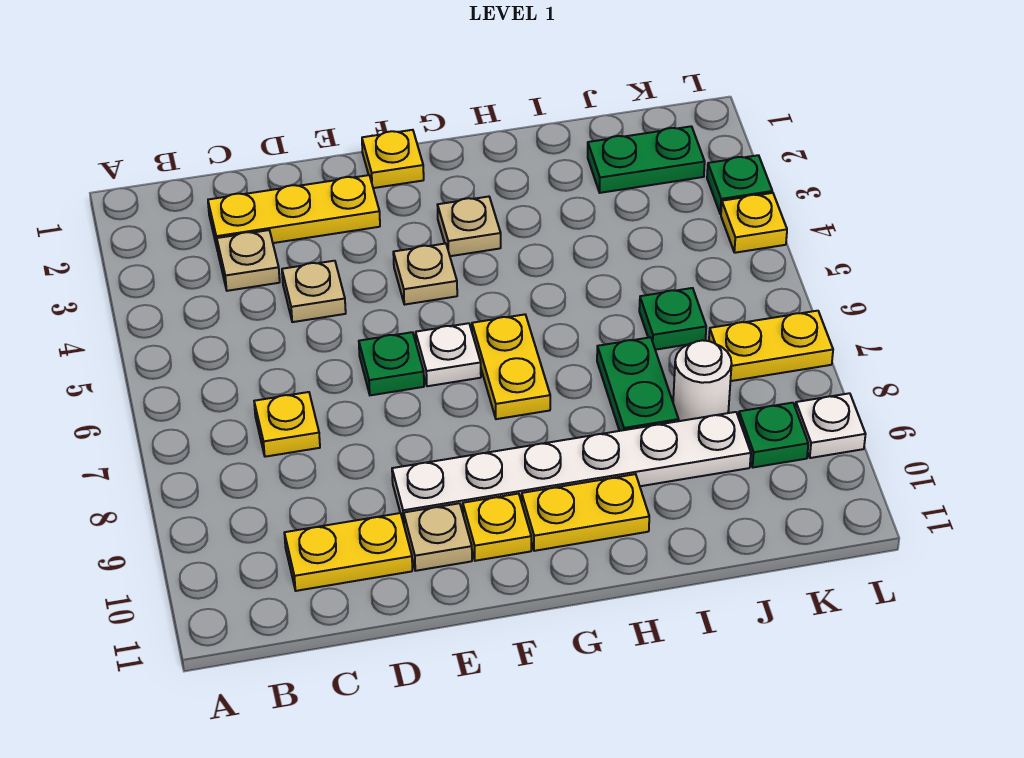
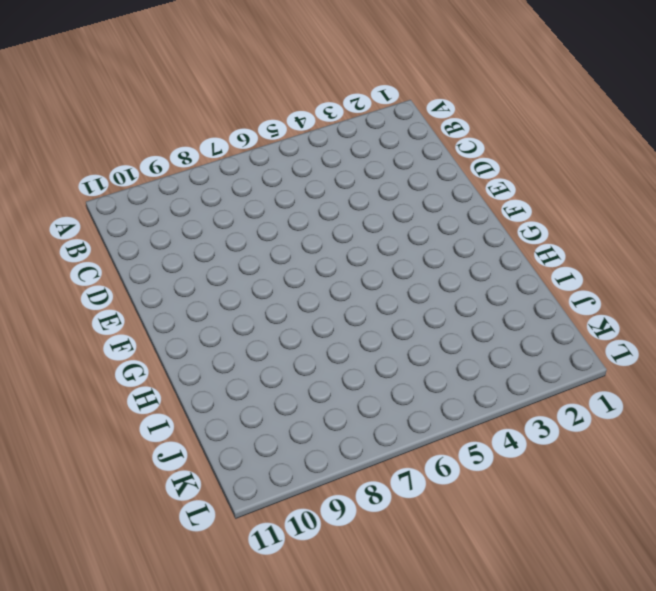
none -> yellow 1x3 plate [208,175,380,250]
none -> tan 1x1 plate [217,230,280,291]
none -> yellow 1x1 plate [254,392,320,457]

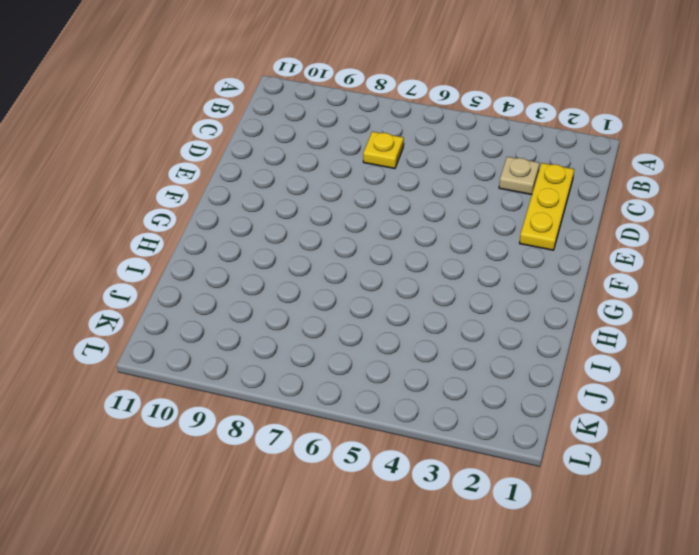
none -> yellow 1x2 plate [284,513,412,591]
none -> tan 1x1 plate [282,261,346,322]
none -> green 1x1 plate [359,332,424,395]

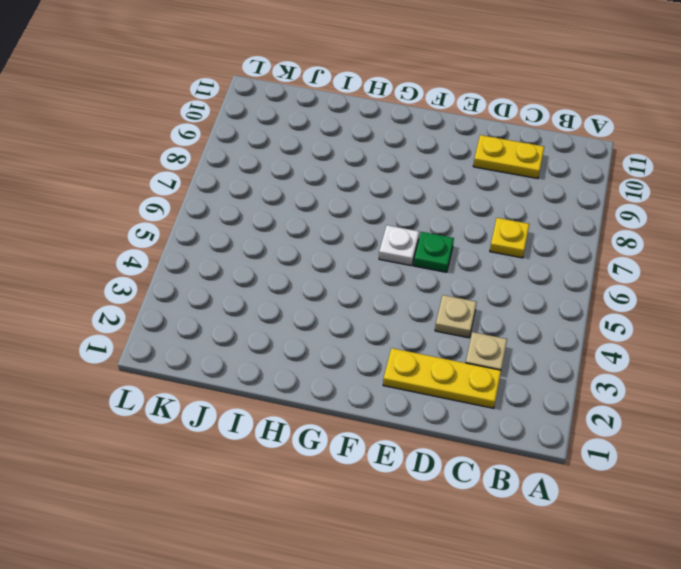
none -> white 1x6 plate [392,412,751,524]
none -> tan 1x1 plate [404,503,472,571]
none -> yellow 1x1 plate [362,130,424,188]

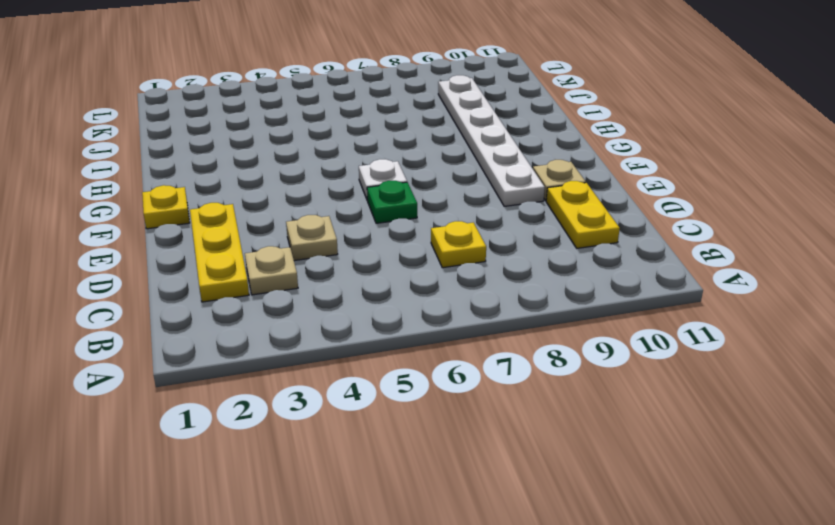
none -> tan 1x1 plate [393,243,457,305]
none -> yellow 1x1 plate [463,494,531,561]
none -> tan 1x1 plate [438,197,501,256]

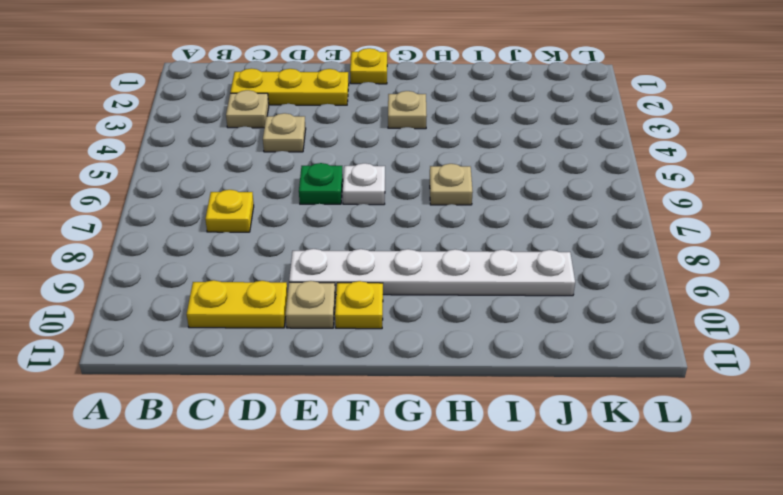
tan 1x1 plate [430,164,473,205] -> tan 1x1 plate moved to [393,243,457,305]
none -> yellow 1x2 plate [472,314,550,419]
none -> yellow 1x2 plate [522,474,649,551]
none -> green 1x2 plate [597,337,679,431]

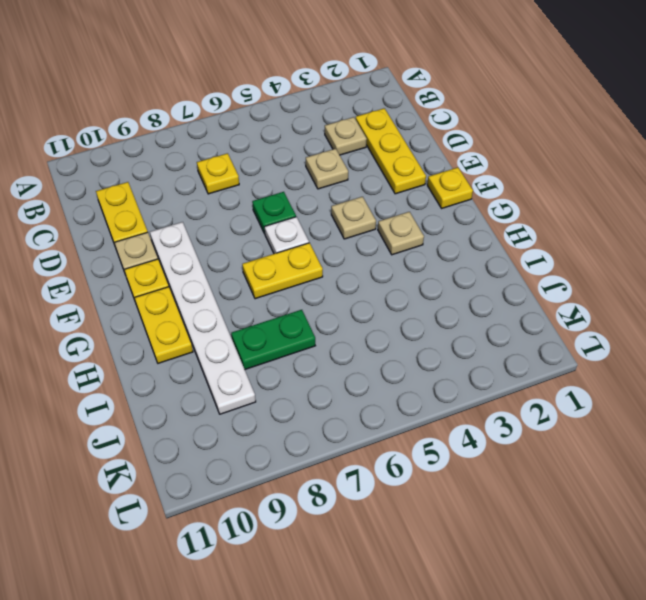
none -> green 1x2 plate [588,126,705,193]
none -> green 1x1 plate [639,288,706,350]
none -> white 1x1 round brick [673,340,732,421]

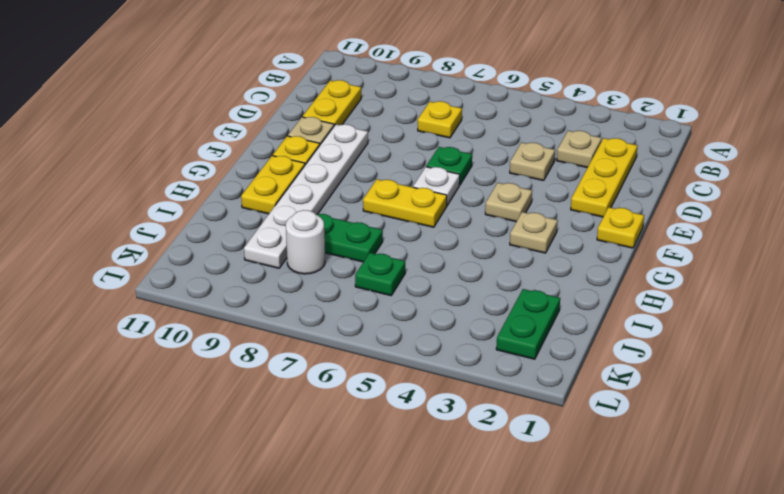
none -> yellow 1x2 plate [709,311,833,381]
none -> green 1x1 plate [739,403,808,467]
none -> green 1x1 plate [707,155,772,214]

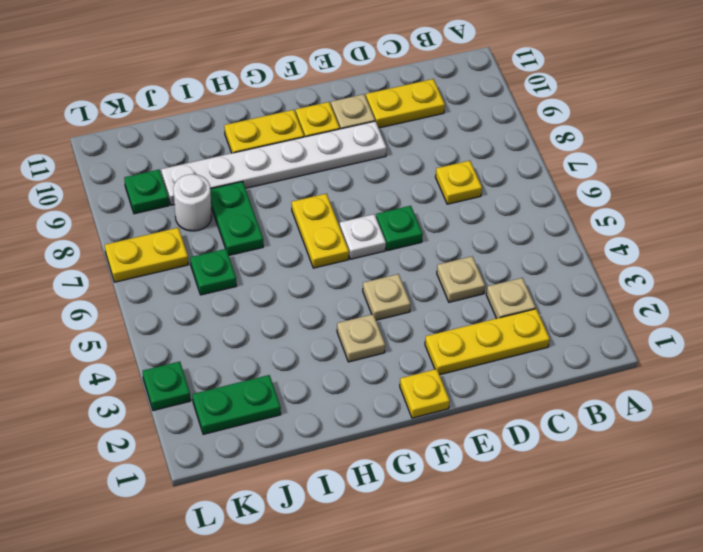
none -> yellow 1x1 plate [721,193,787,253]
none -> white 1x1 plate [796,393,866,458]

